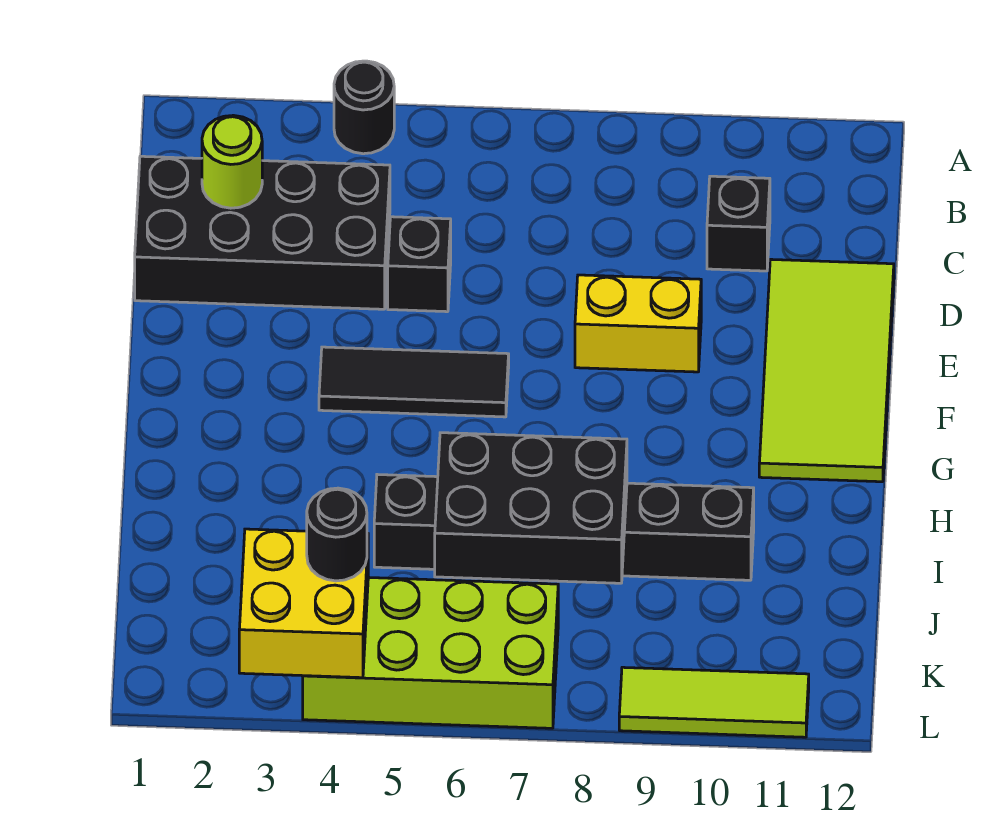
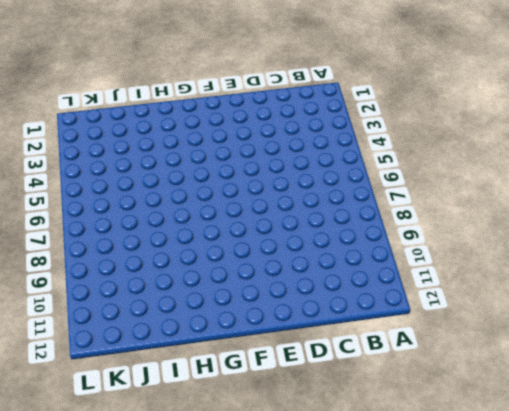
none -> black 1x1 round brick [334,61,394,154]
none -> black 2x4 brick [135,156,390,309]
none -> black 1x1 brick [707,176,770,271]

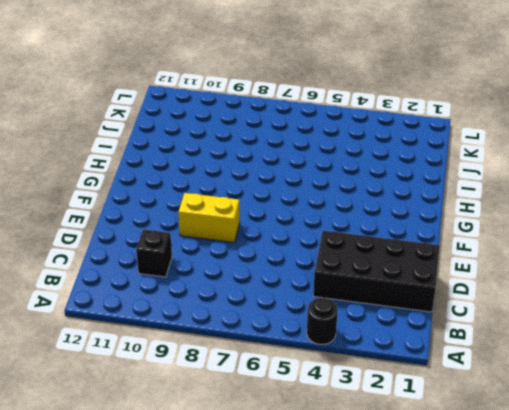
none -> black 1x1 brick [388,217,451,312]
none -> lime 2x4 tile [759,259,894,482]
none -> black 1x3 tile [319,347,509,417]

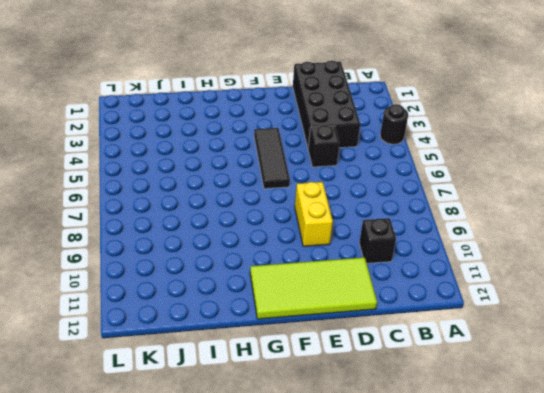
none -> black 1x6 brick [374,475,754,580]
none -> lime 2x4 brick [303,577,558,728]
none -> lime 1x3 tile [619,667,809,737]

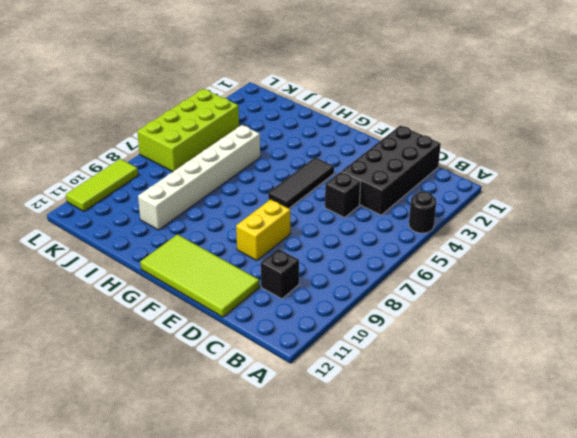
white 1x6 brick [138,125,260,230] -> black 1x6 brick [374,475,754,580]
none -> lime 1x1 round brick [202,115,262,208]
none -> black 2x3 brick [435,433,627,583]
none -> yellow 2x2 brick [239,529,368,678]

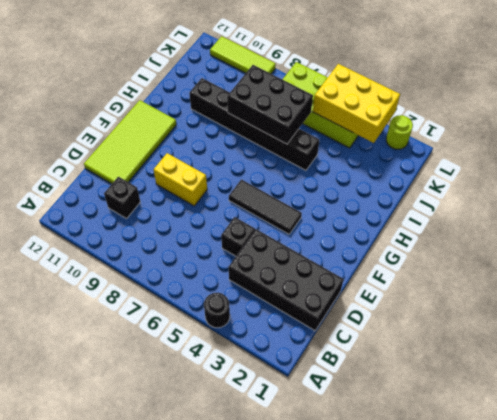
yellow 2x3 brick [313,64,400,143] -> yellow 2x2 brick [239,529,368,678]
lime 1x1 round brick [386,115,413,149] -> lime 1x1 round brick moved to [202,115,262,208]
none -> black 1x1 round brick [307,488,367,581]

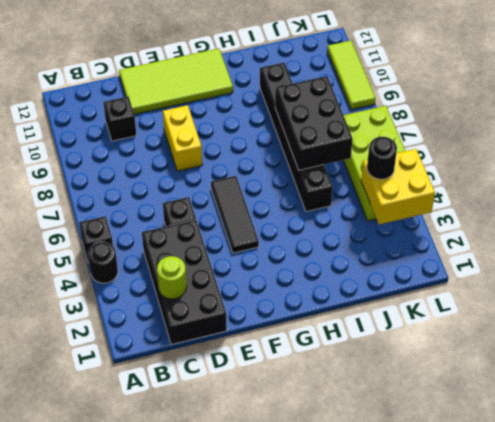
black 1x1 brick [79,216,113,263] -> none

